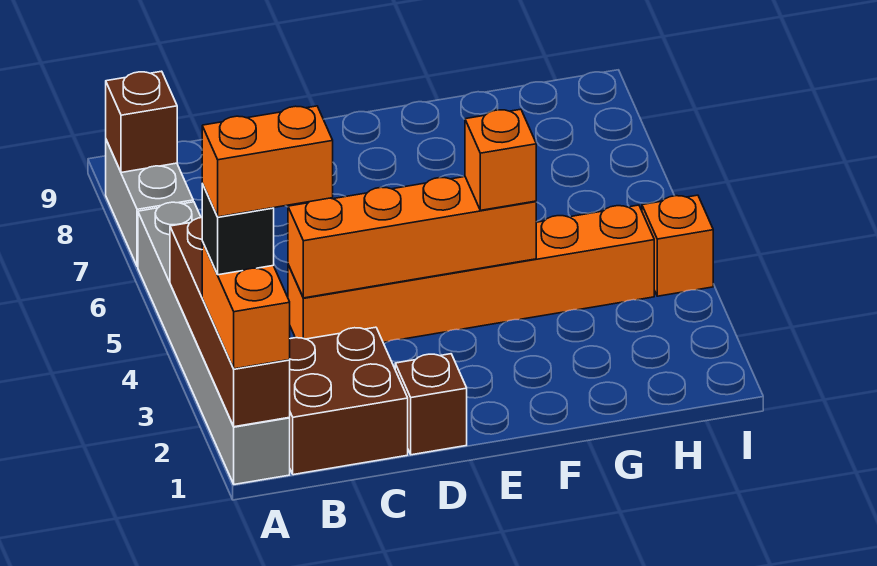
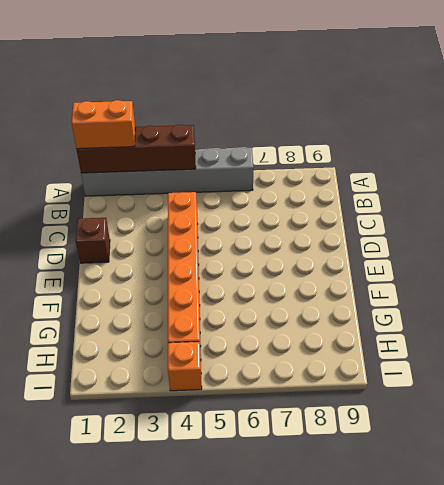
none -> grey 1x2 brick [106,140,193,267]
none -> brown 2x2 brick [290,327,408,475]
none -> brown 1x1 brick [106,71,177,173]

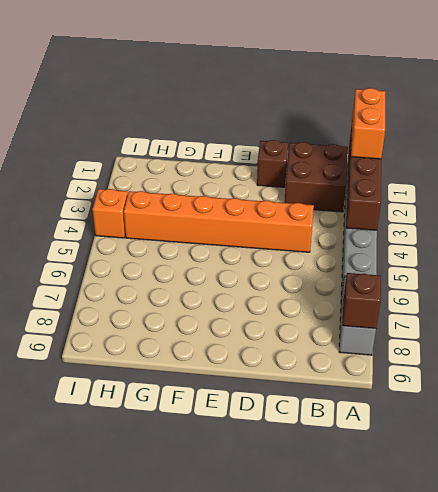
none -> orange 1x4 brick [288,177,536,298]
none -> orange 1x1 brick [465,109,536,210]
none -> black 1x1 brick [202,183,274,275]

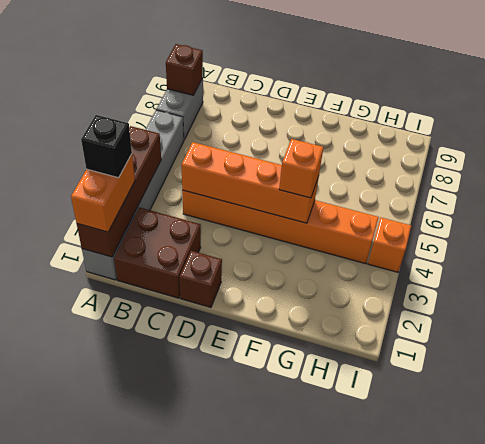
none -> orange 1x2 brick [202,106,333,217]

